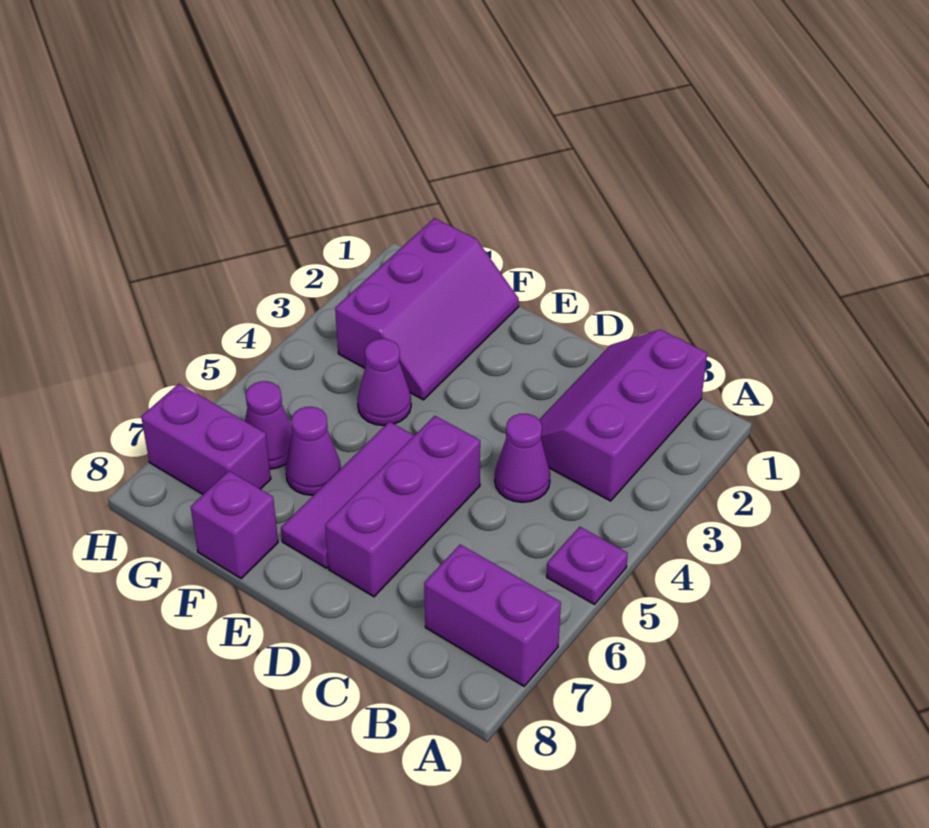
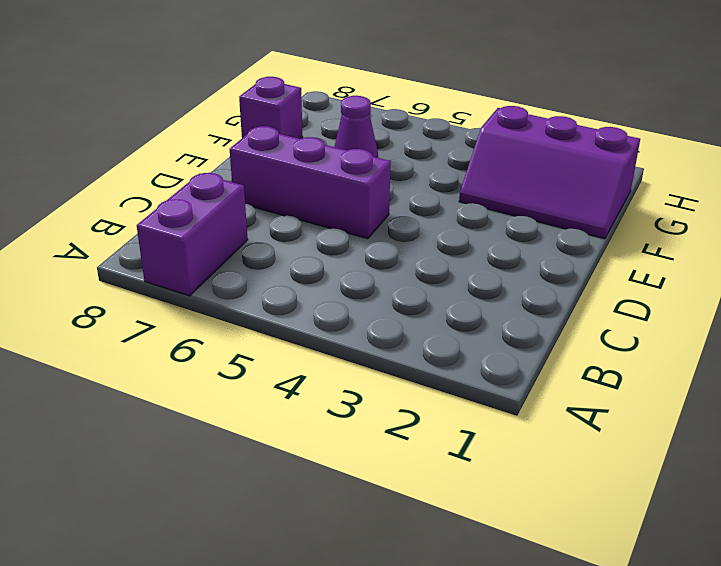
none -> purple 1x1 plate [547,527,628,604]
none -> purple 2x3 slope [539,330,707,501]
none -> purple 1x1 cone [495,414,550,502]

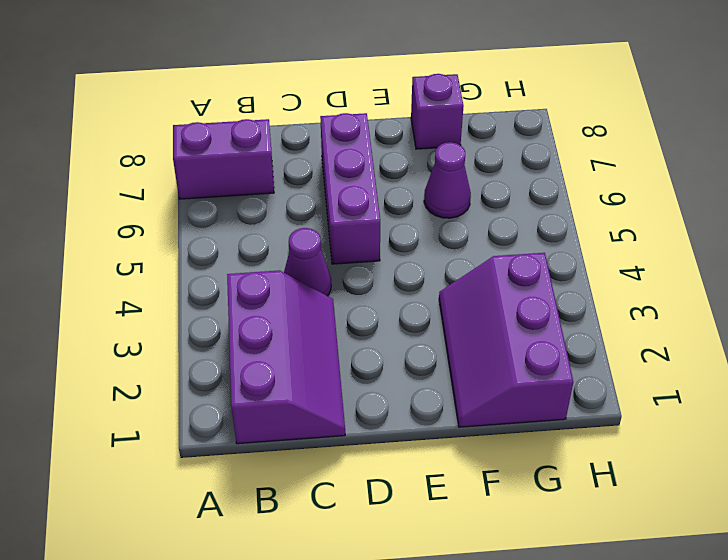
none -> purple 1x1 plate [547,527,628,604]
none -> purple 1x3 tile [281,422,414,568]
none -> purple 1x1 cone [357,339,411,426]

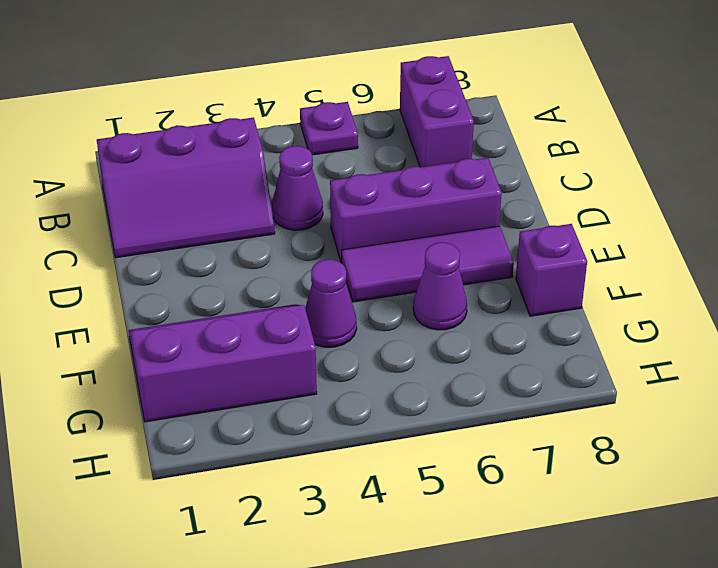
none -> purple 1x1 cone [245,381,293,469]
none -> purple 1x2 brick [141,384,271,494]

